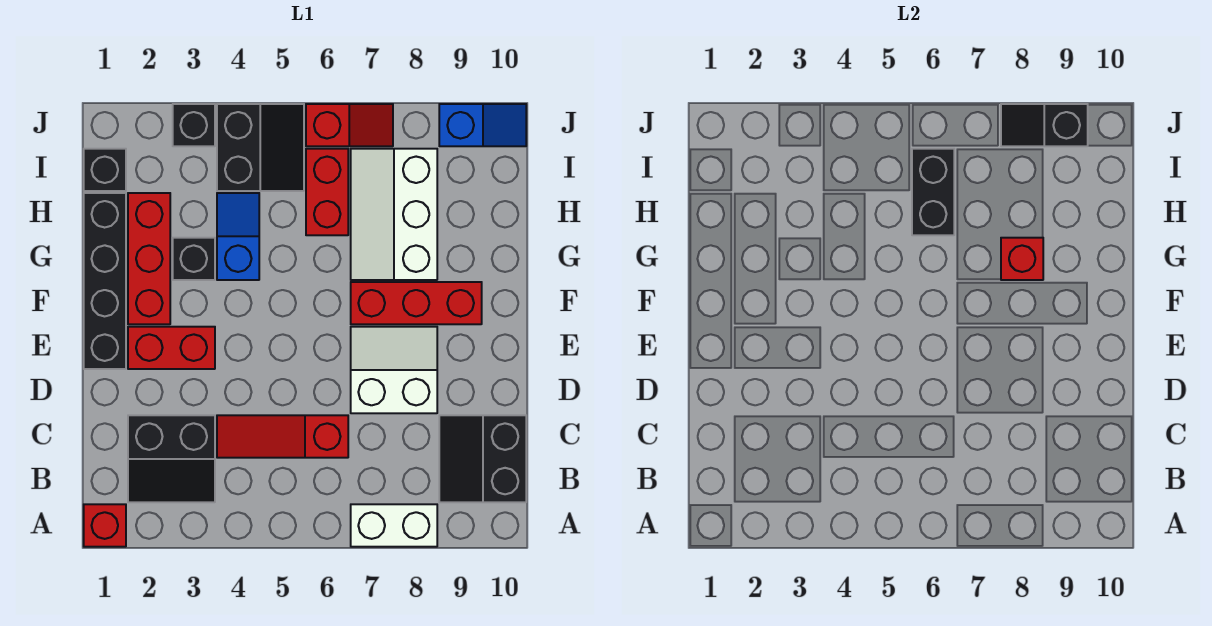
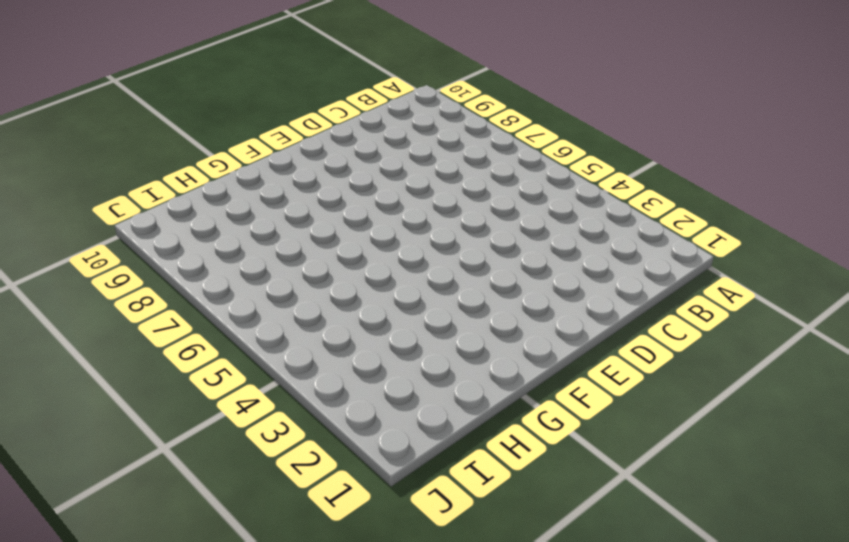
none -> red 1x1 brick [84,504,126,547]
none -> white 1x2 brick [351,504,437,547]
none -> black 2x2 slope [128,415,215,502]

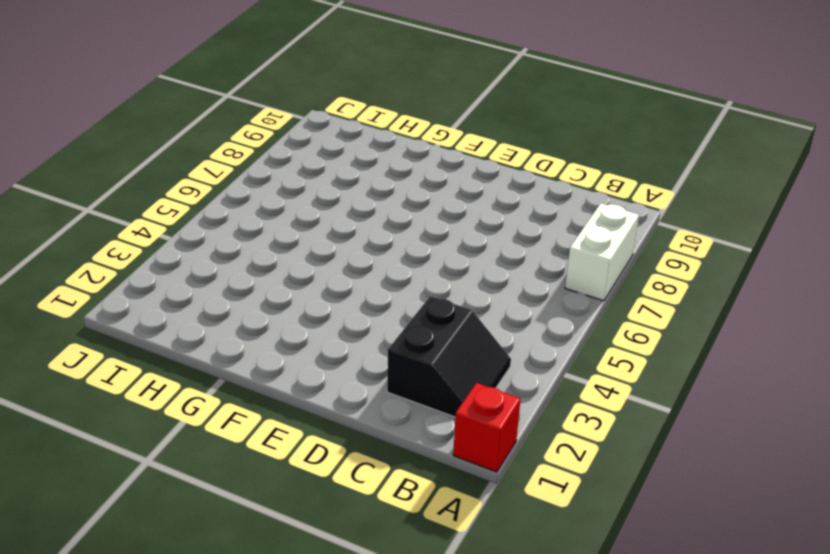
none -> black 2x2 slope [439,415,526,502]
none -> red 1x3 slope [217,415,348,458]
none -> white 2x2 slope [351,327,437,413]

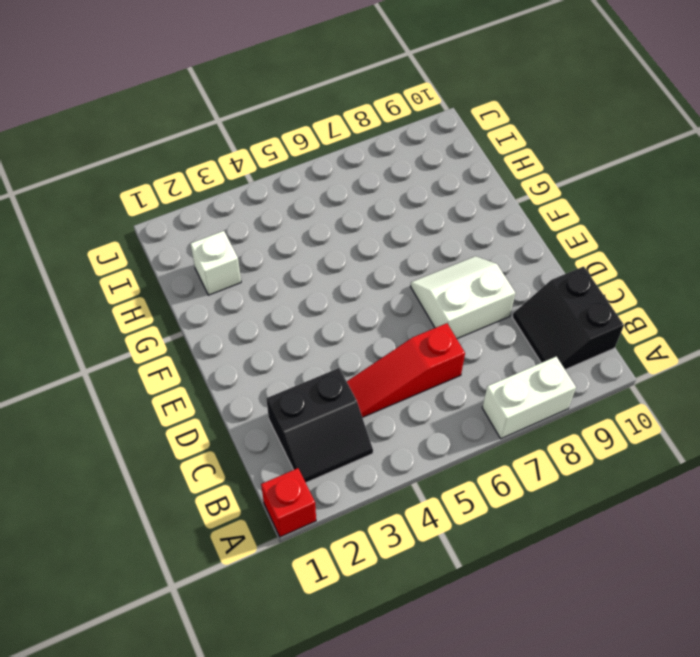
white 1x1 brick [191,231,241,295] -> red 1x3 brick [128,193,170,324]
none -> black 1x4 brick [84,193,126,369]
none -> red 1x2 brick [128,327,215,369]
none -> red 1x3 brick [351,282,482,324]

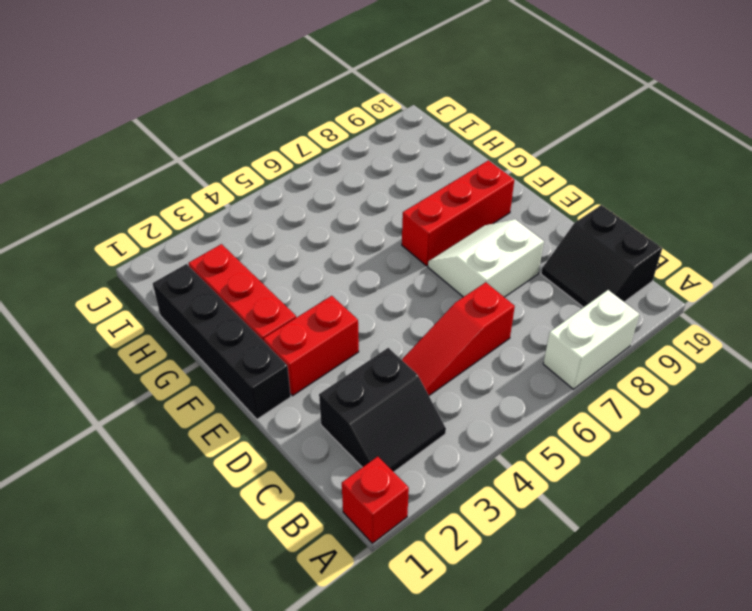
none -> black 1x1 brick [173,238,215,280]
none -> blue 1x2 slope [217,193,259,280]
none -> white 2x3 slope [351,149,437,280]

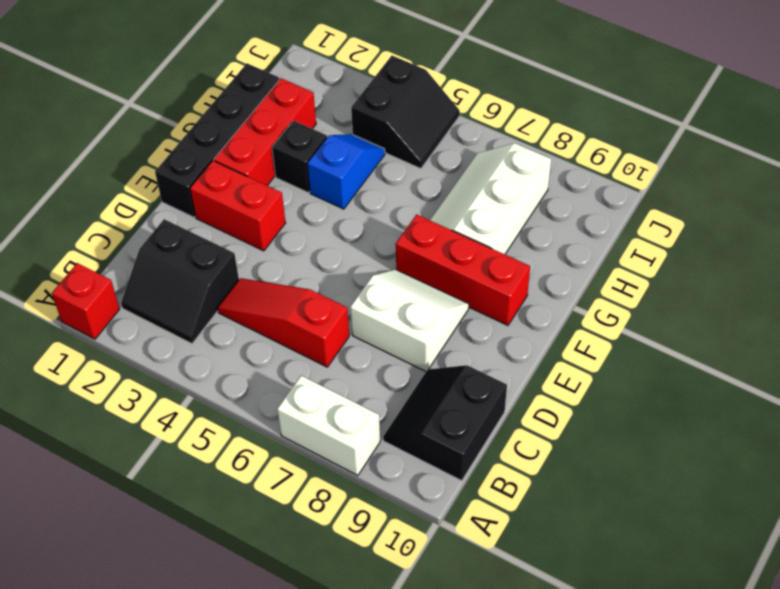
none -> red 1x2 brick [306,149,348,235]
none -> black 1x1 brick [84,149,126,191]
none -> black 1x1 brick [173,104,215,146]

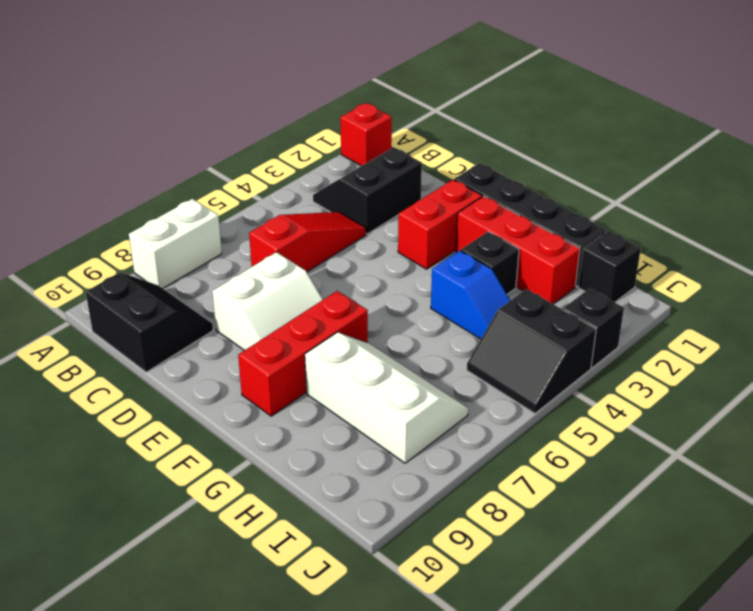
none -> red 1x2 brick [306,149,348,235]
none -> red 1x2 slope [306,104,393,146]
none -> blue 1x2 slope [439,104,526,146]

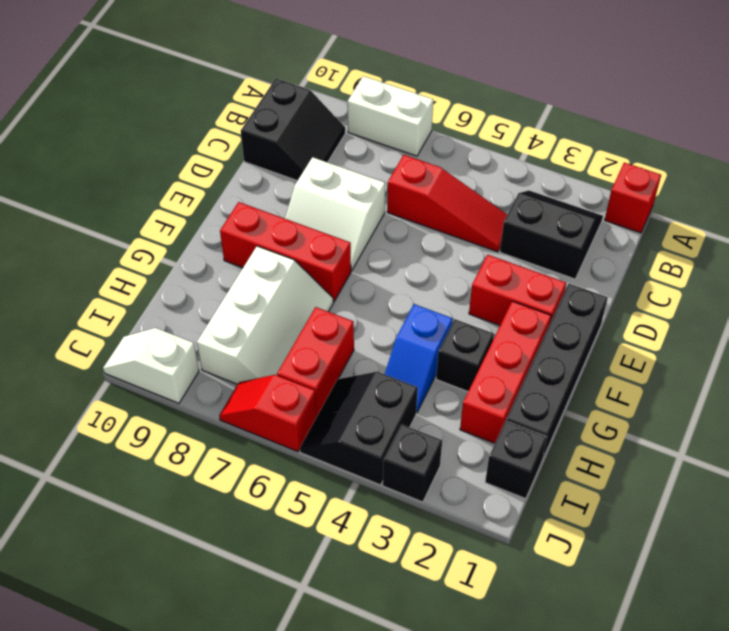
white 1x2 slope [103,328,199,403] -> blue 1x2 slope [439,104,526,146]
none -> red 1x1 brick [1001,238,1043,280]
none -> black 1x2 brick [912,149,954,235]
none -> black 1x2 slope [1001,104,1088,146]

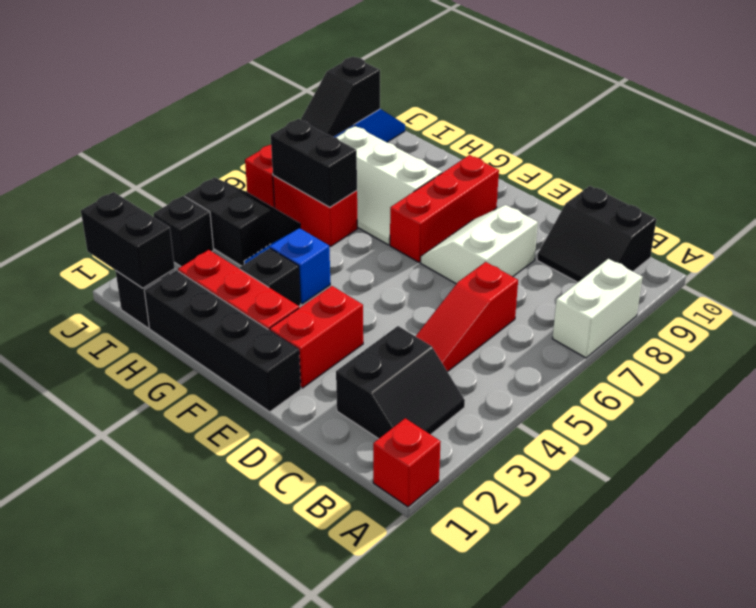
black 1x2 brick [81,192,175,288] -> none
none -> red 1x1 brick [1001,238,1043,280]

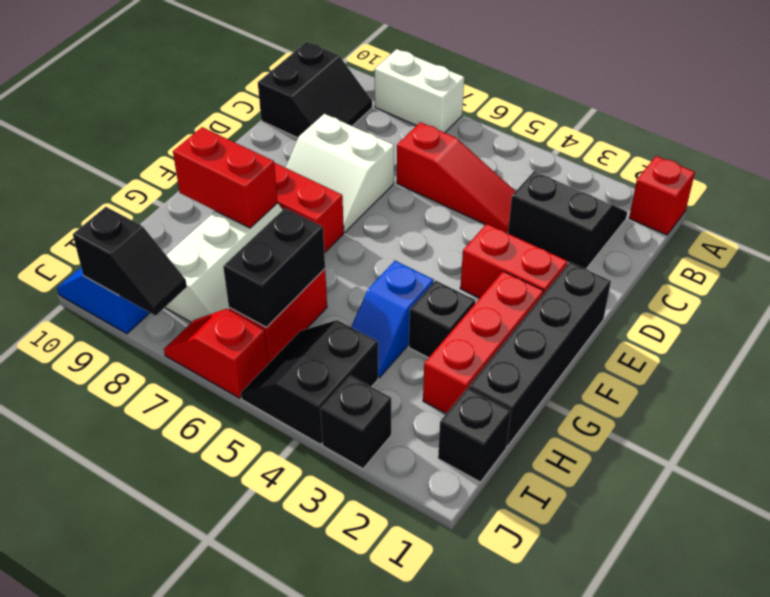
red 1x2 brick [173,127,278,228] -> red 1x1 brick [1001,238,1043,280]

